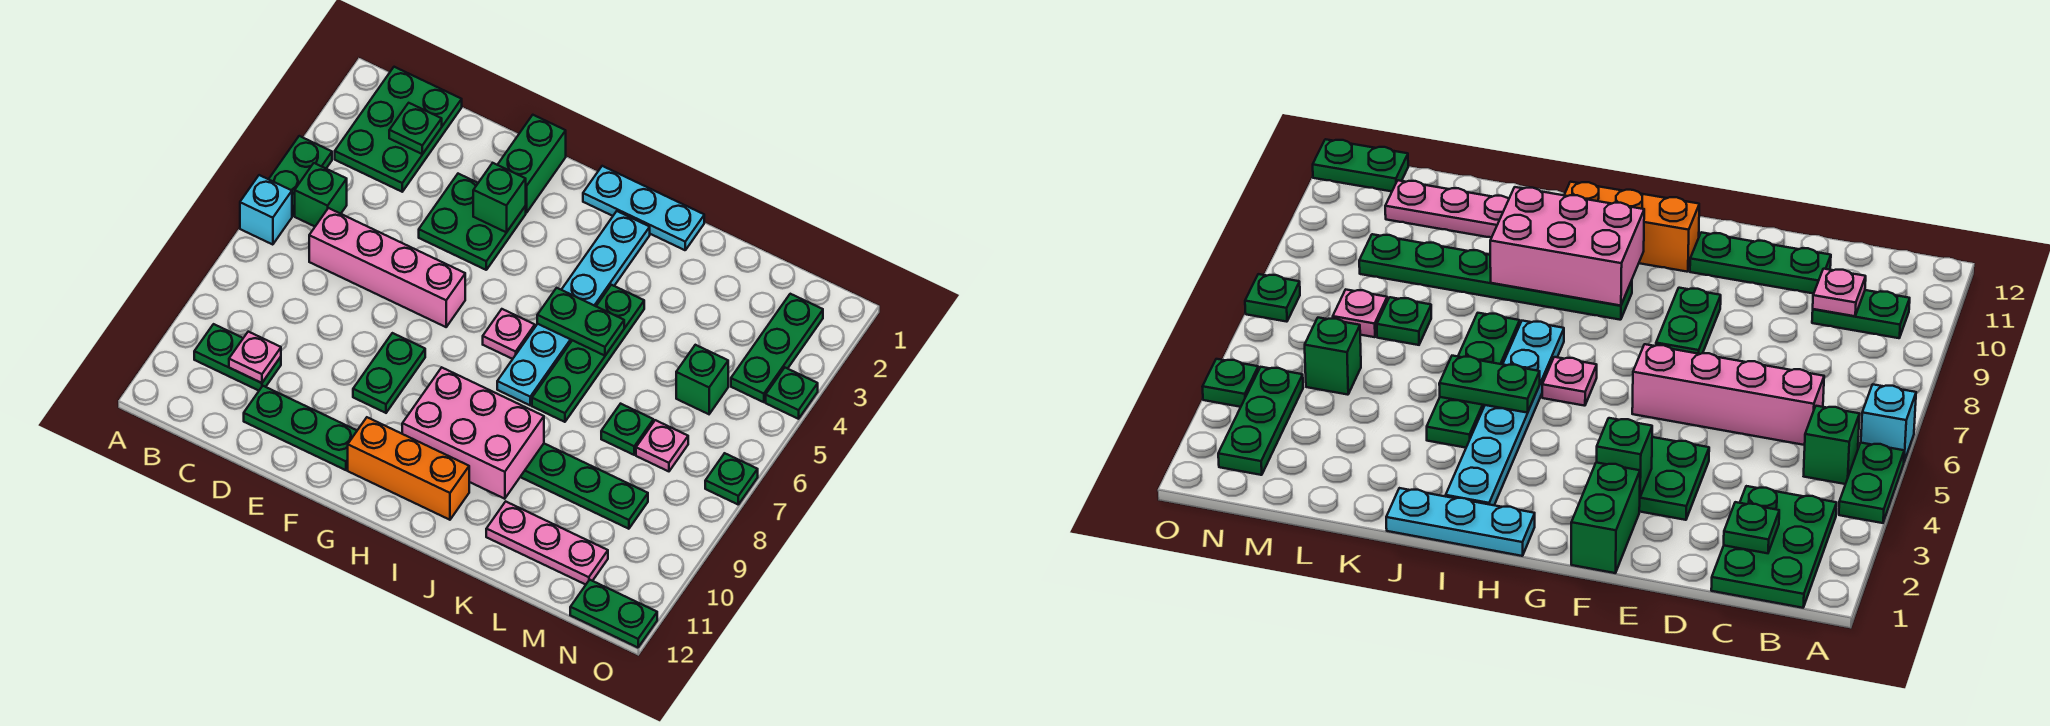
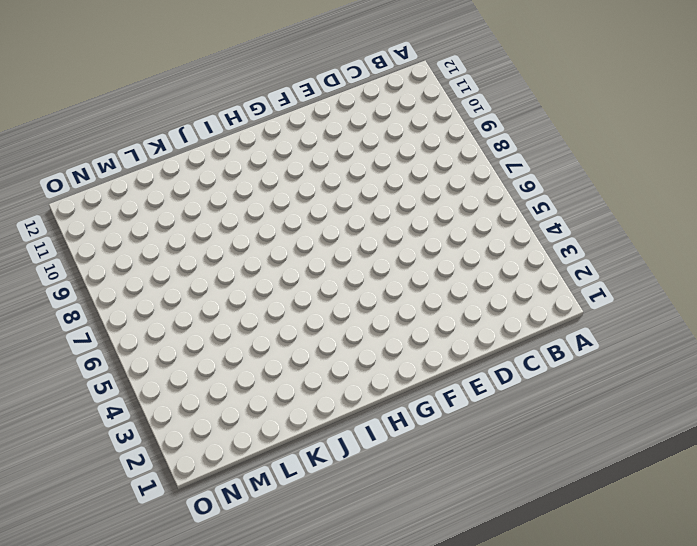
none -> green 1x2 plate [269,136,332,216]
none -> cyan 1x1 brick [240,175,292,245]
none -> green 2x3 plate [335,67,462,192]

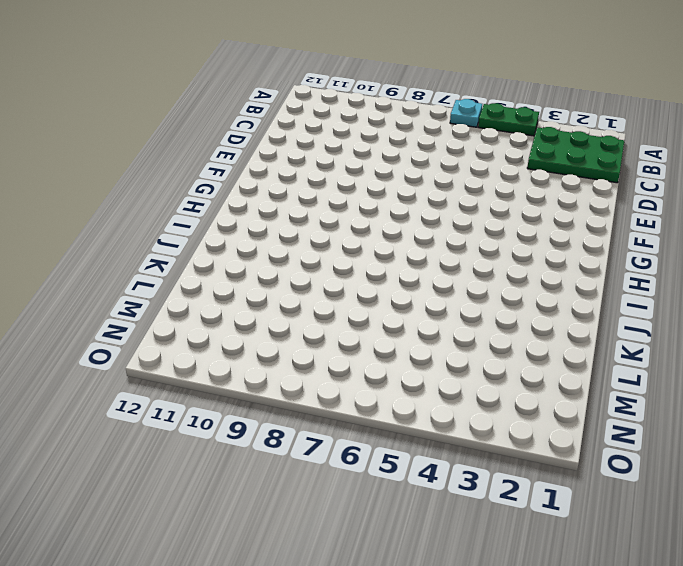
cyan 1x1 plate [450,99,482,127] -> cyan 1x1 brick [240,175,292,245]
none -> green 1x1 brick [295,163,347,226]
none -> green 1x2 plate [194,324,281,391]
none -> pink 1x4 brick [309,208,465,327]

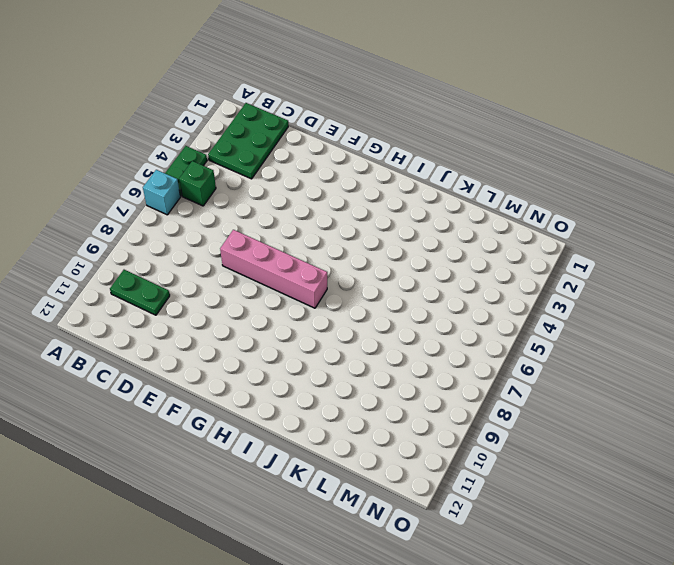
pink 1x4 brick [220,230,327,308] -> pink 1x4 brick moved to [309,208,465,327]
none -> green 1x3 plate [244,386,357,470]
none -> green 2x2 plate [419,174,526,270]
none -> green 1x2 brick [498,115,566,213]

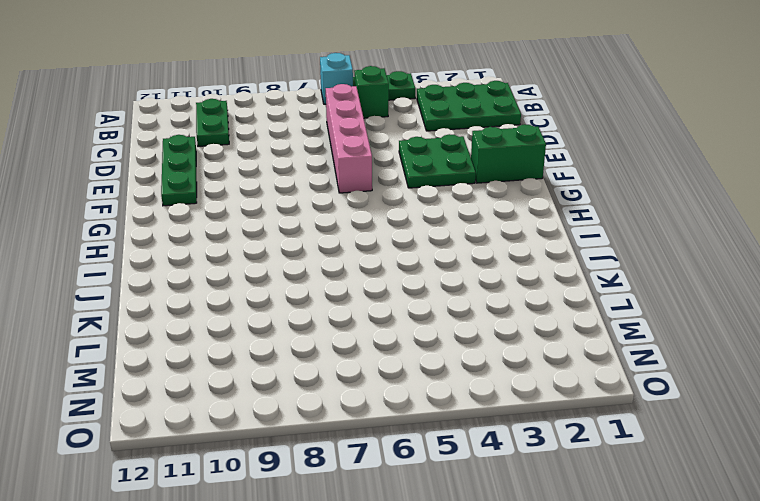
none -> green 1x2 plate [353,333,425,413]
none -> orange 1x3 brick [348,417,469,520]
none -> cyan 1x3 plate [583,166,704,250]

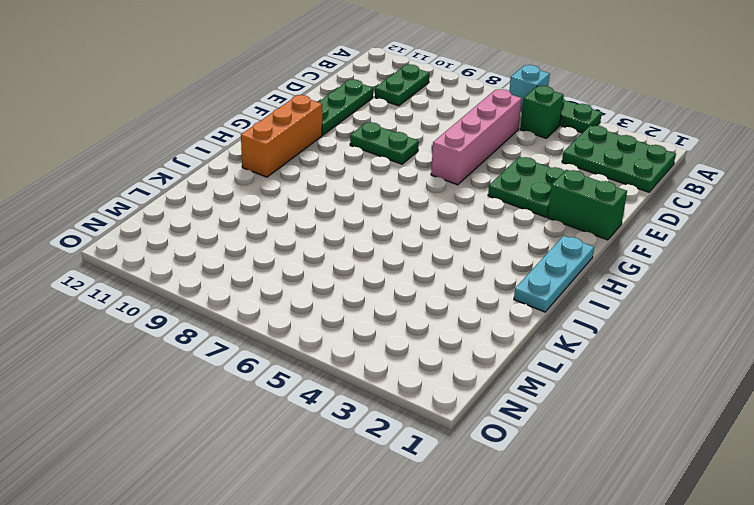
none -> pink 1x1 plate [483,309,535,359]
none -> green 1x6 plate [521,444,648,529]
none -> cyan 1x6 plate [497,211,650,405]

